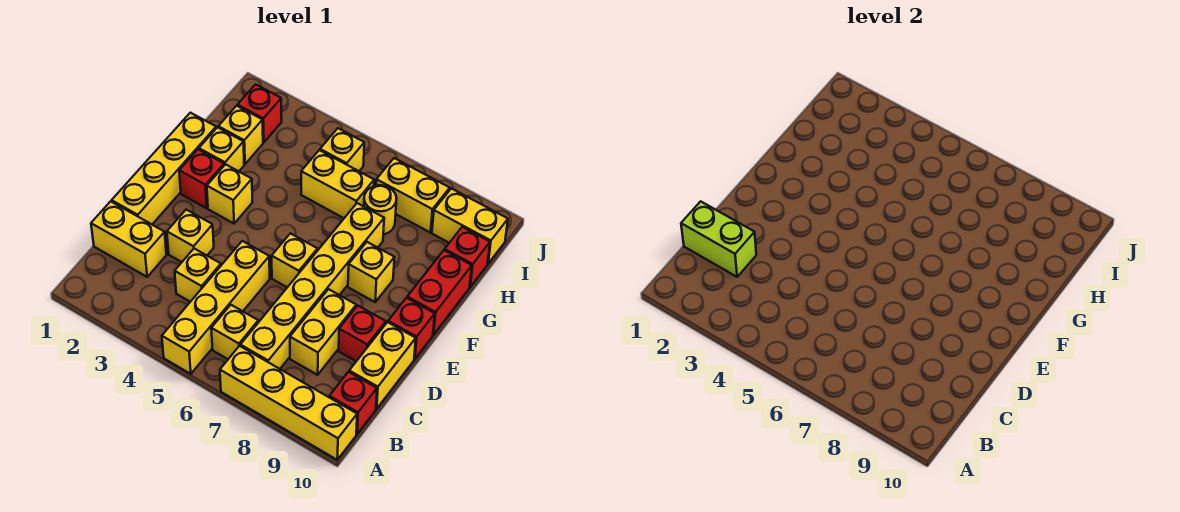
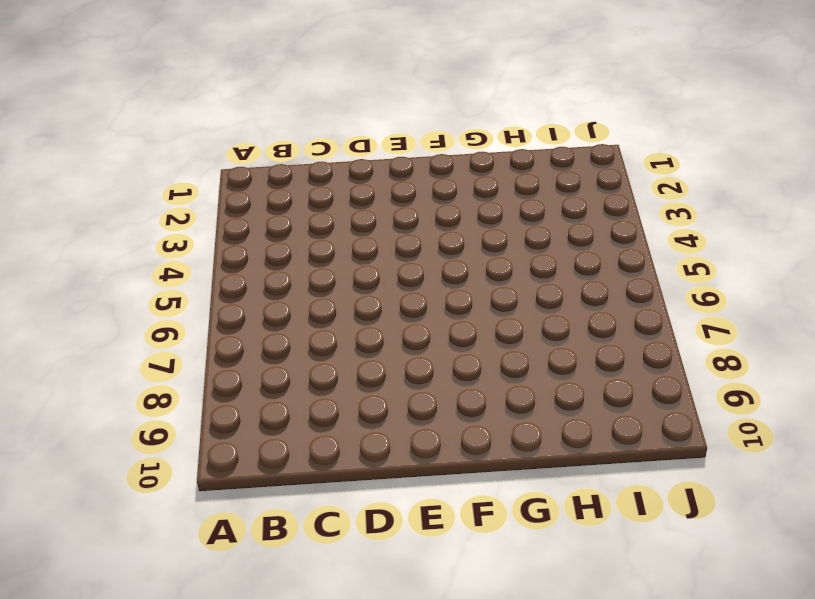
none -> yellow 1x4 brick [162,241,270,374]
none -> yellow 1x4 brick [220,346,357,460]
none -> yellow 1x1 brick [211,305,258,359]

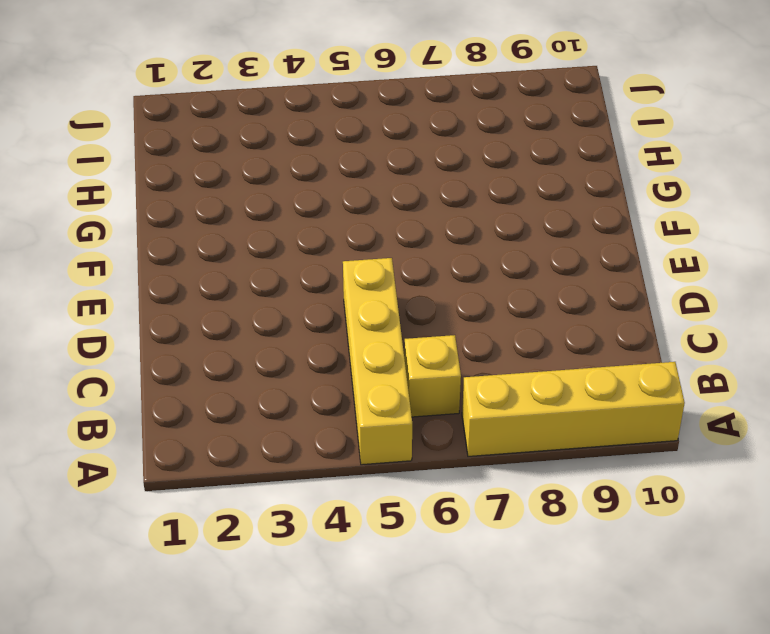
none -> yellow 1x6 brick [240,203,384,369]
none -> red 1x1 brick [329,372,377,434]
none -> yellow 1x2 brick [91,201,166,277]

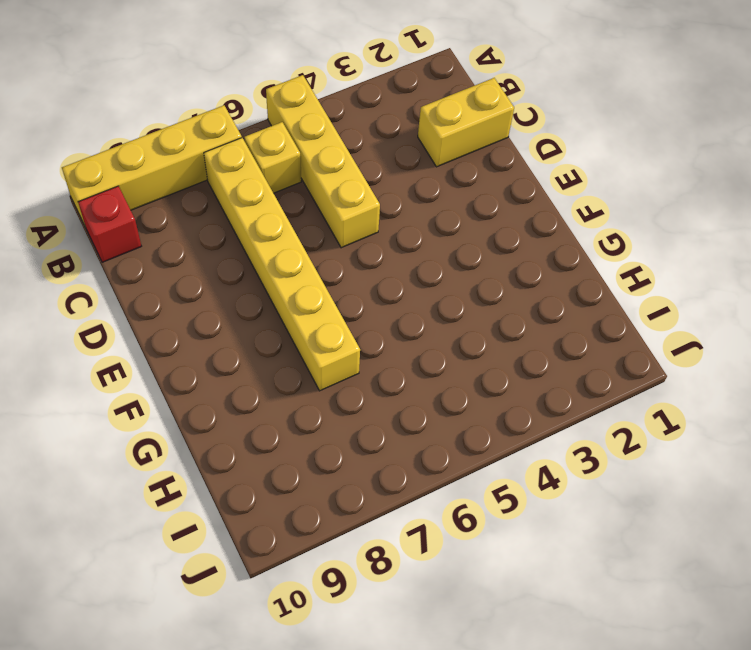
none -> yellow 1x1 brick [175,249,221,302]
none -> yellow 1x2 brick [290,289,356,375]
none -> yellow 1x2 brick [349,322,416,409]

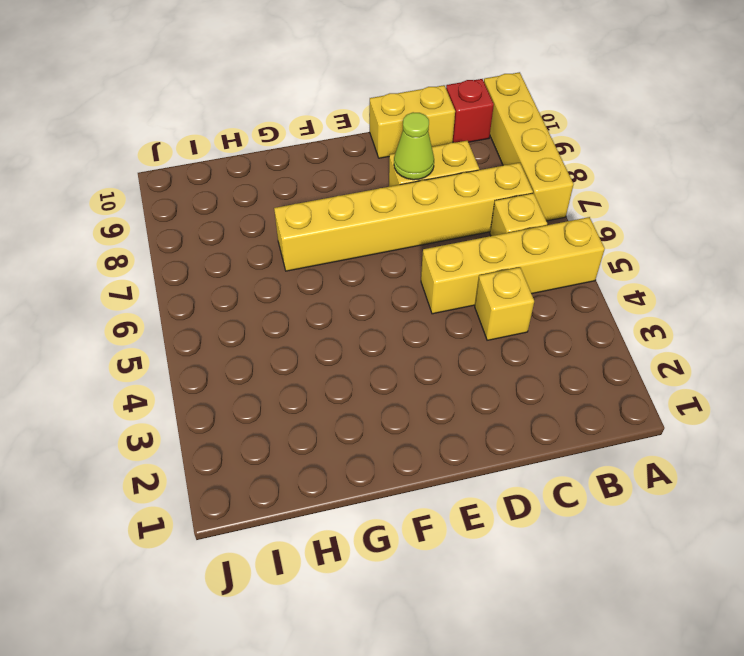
lime 1x1 cone [394,112,434,180] -> none
none -> yellow 1x2 brick [91,201,166,277]
none -> yellow 1x4 brick [112,113,216,224]
none -> yellow 1x1 brick [167,210,214,262]

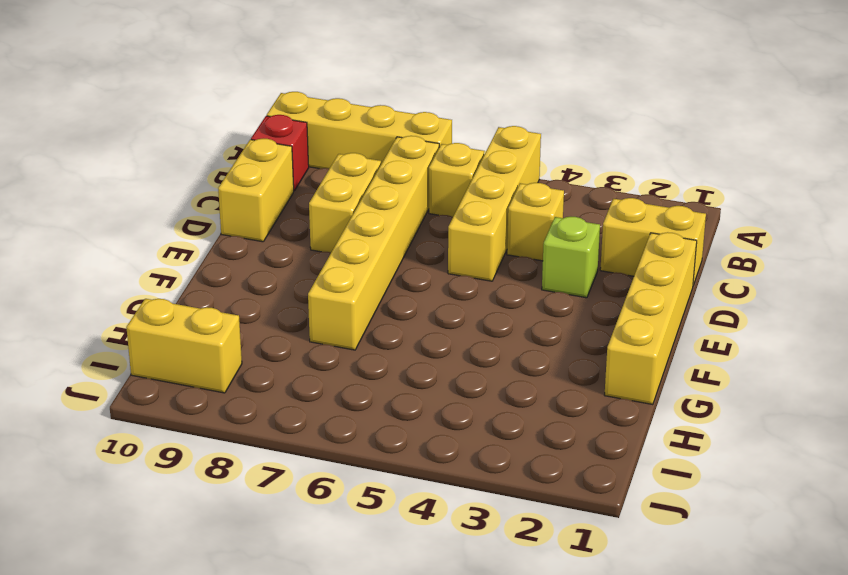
lime 1x1 brick [542,217,600,298] -> yellow 1x1 brick [167,210,214,262]
none -> red 1x1 brick [339,306,386,361]
none -> yellow 1x1 brick [272,233,317,287]
none -> red 1x1 brick [388,298,435,359]

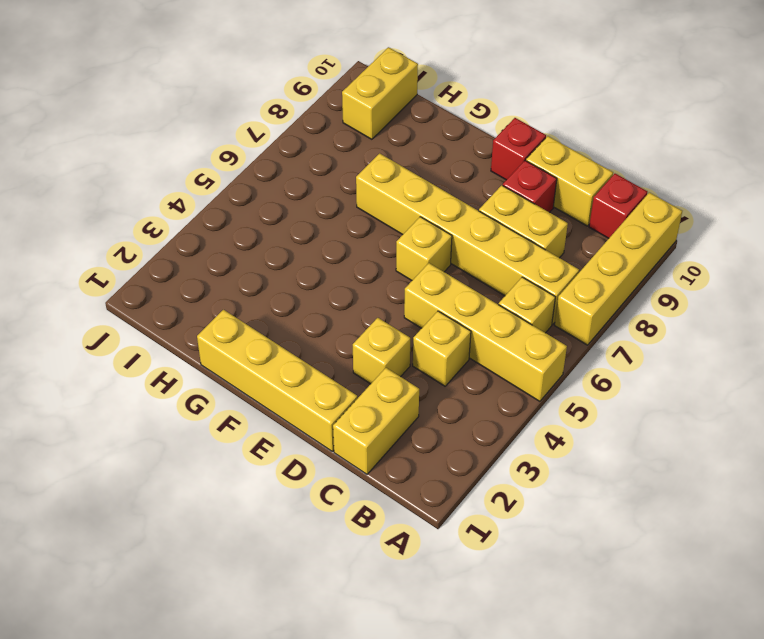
none -> red 1x1 brick [179,149,224,208]
none -> yellow 1x1 brick [207,164,252,224]
none -> yellow 1x1 brick [348,242,394,302]

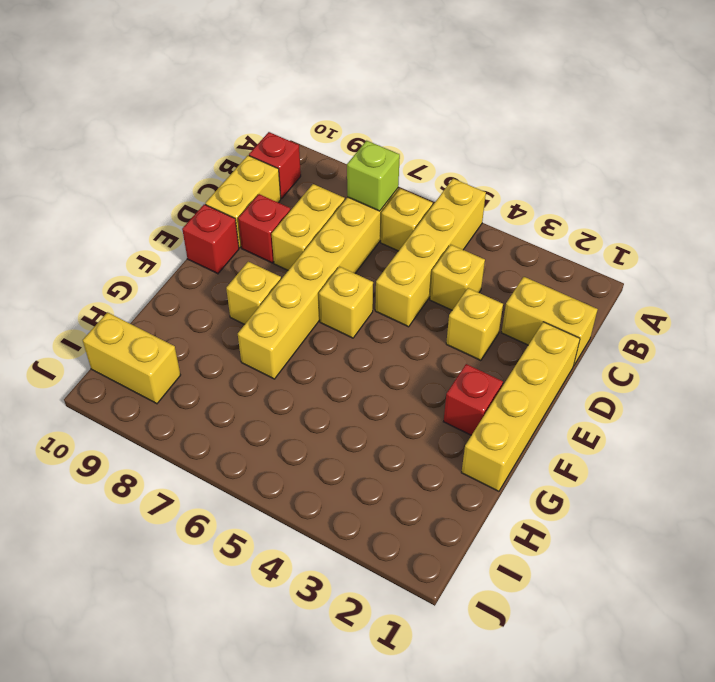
lime 1x1 brick [347,141,400,211] -> none
none -> yellow 1x4 brick [220,346,357,460]
none -> yellow 1x1 brick [207,164,252,224]
none -> red 1x2 brick [407,250,472,335]

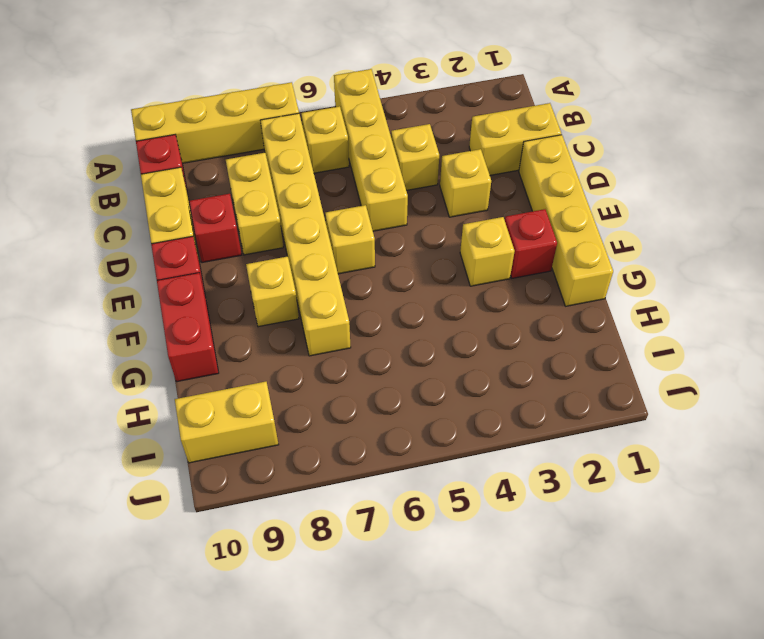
none -> yellow 1x1 brick [199,127,244,171]
none -> yellow 1x1 brick [218,106,263,164]
none -> yellow 1x2 brick [301,150,374,218]

